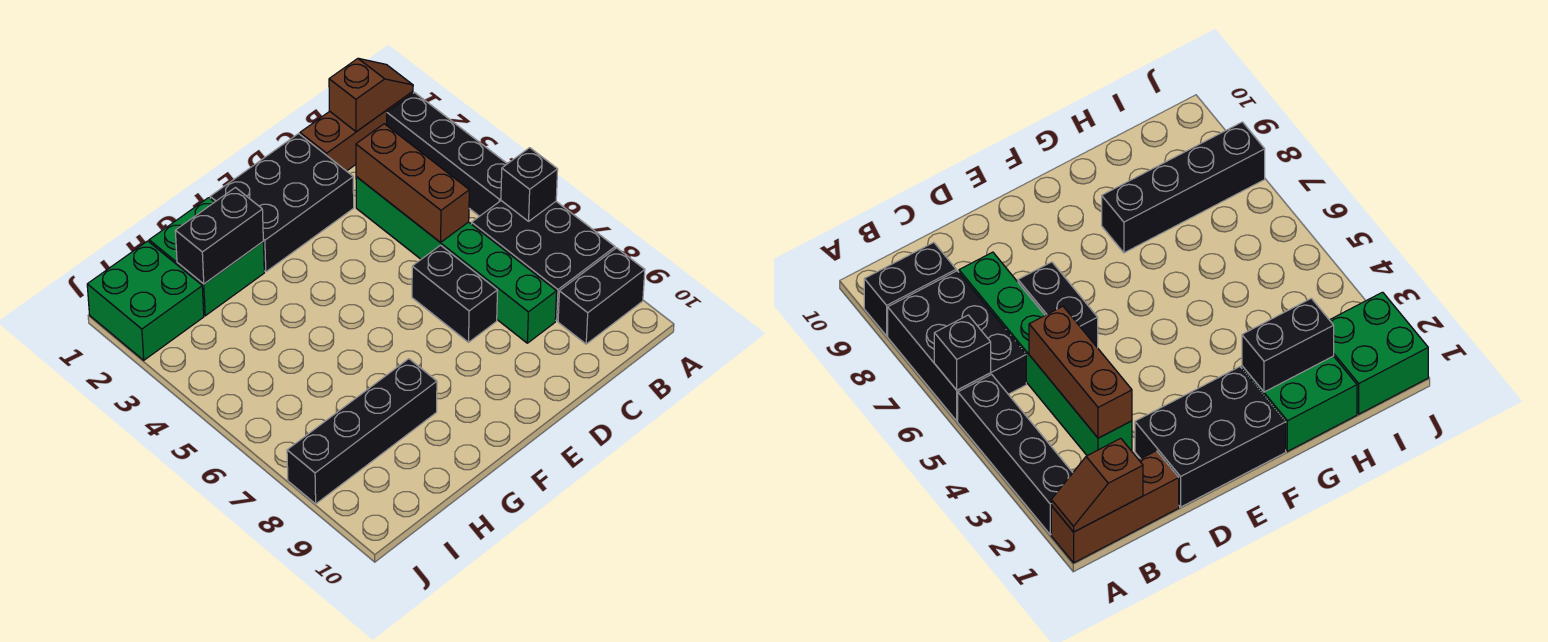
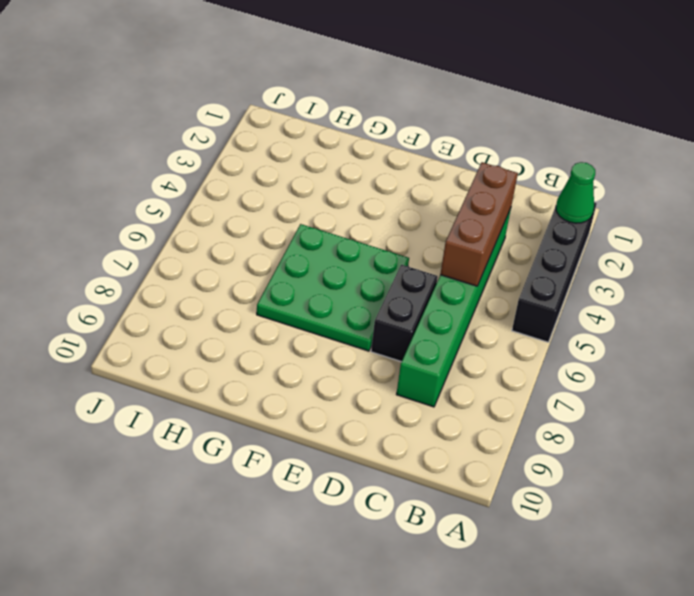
green 1x1 cone [556,162,595,223] -> none
green 3x3 plate [257,224,409,351] -> none
none -> brown 1x3 brick [300,92,413,171]
none -> black 2x3 brick [472,201,615,321]
none -> black 1x2 brick [558,248,645,344]

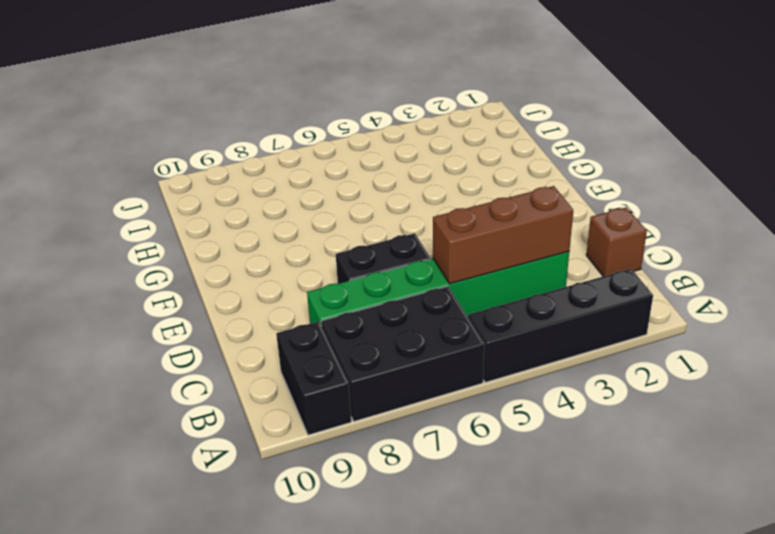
brown 1x1 brick [586,207,647,276] -> brown 1x3 brick [300,92,413,171]
none -> black 2x3 brick [210,134,354,272]
none -> green 2x2 brick [149,198,264,316]
none -> black 1x4 brick [287,359,437,504]

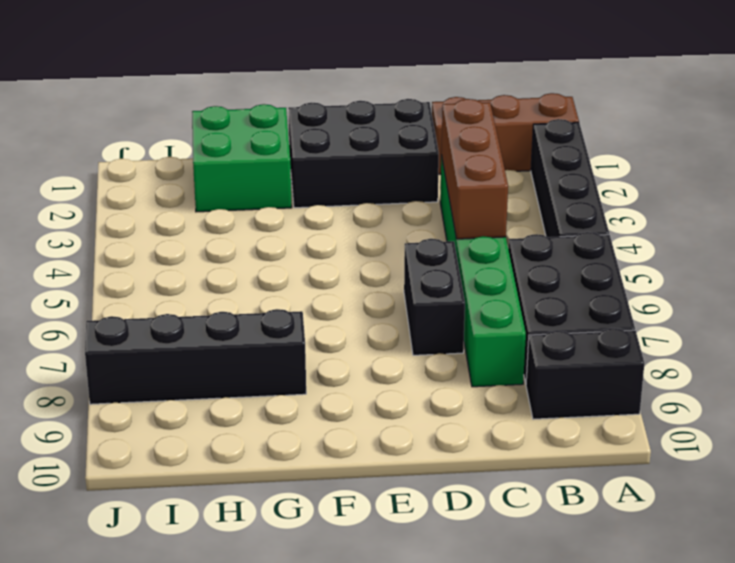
none -> green 2x2 brick [87,241,204,360]
none -> brown 1x2 slope [329,58,413,132]
none -> black 1x1 brick [501,148,558,221]

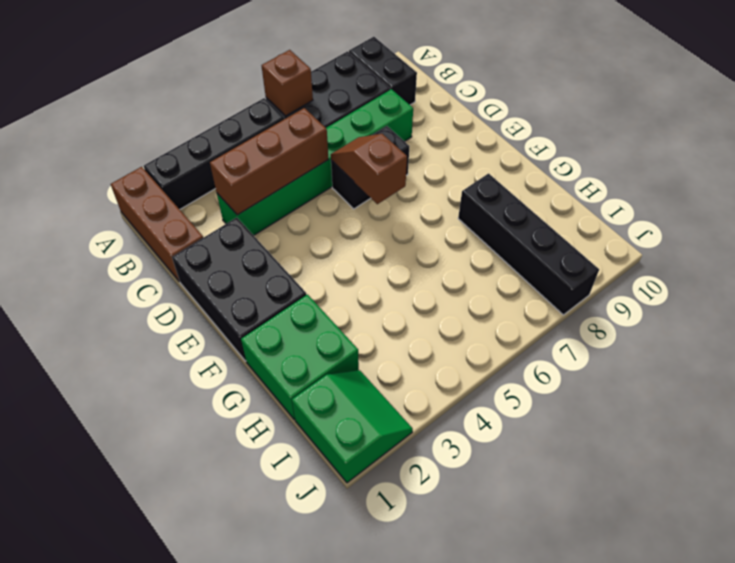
brown 1x1 brick [262,50,313,116] -> black 1x1 brick [501,148,558,221]
brown 1x2 slope [331,134,407,204] -> brown 1x2 slope moved to [329,58,413,132]
green 2x2 slope [292,370,413,483] -> green 2x2 brick [87,241,204,360]
none -> black 1x2 brick [175,188,263,284]

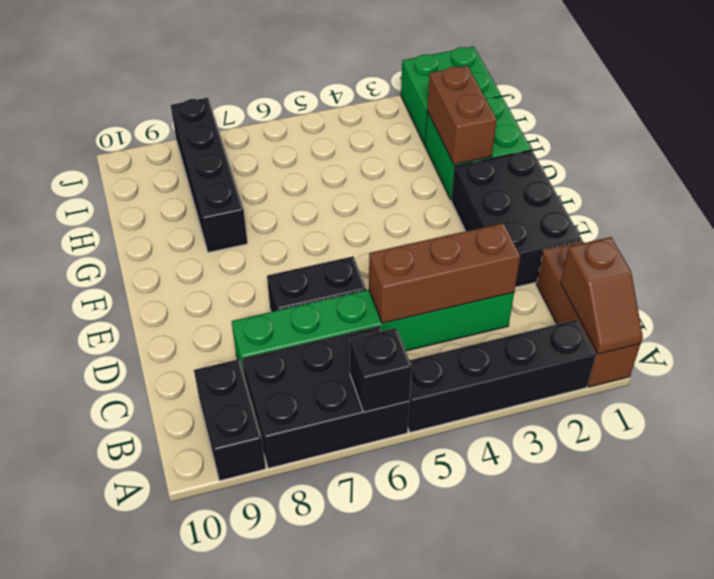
brown 1x2 brick [427,66,497,165] -> black 1x2 brick [175,188,263,284]

